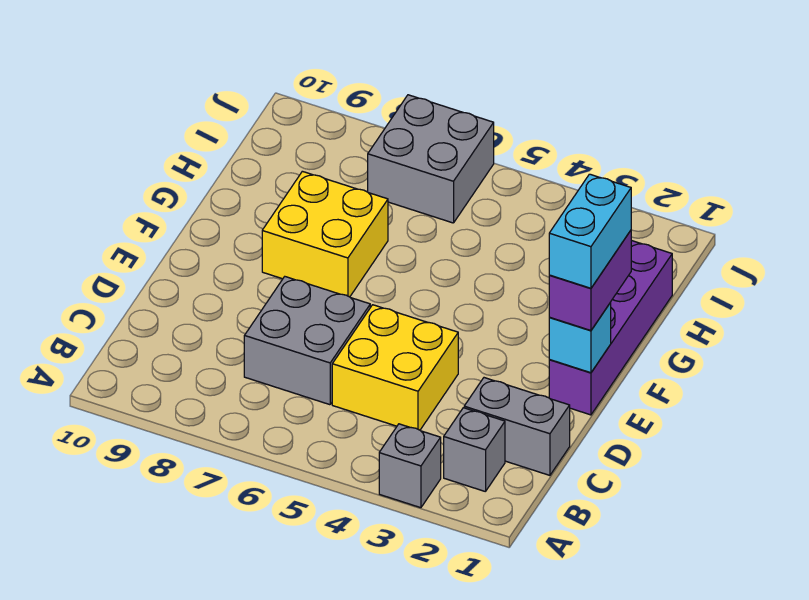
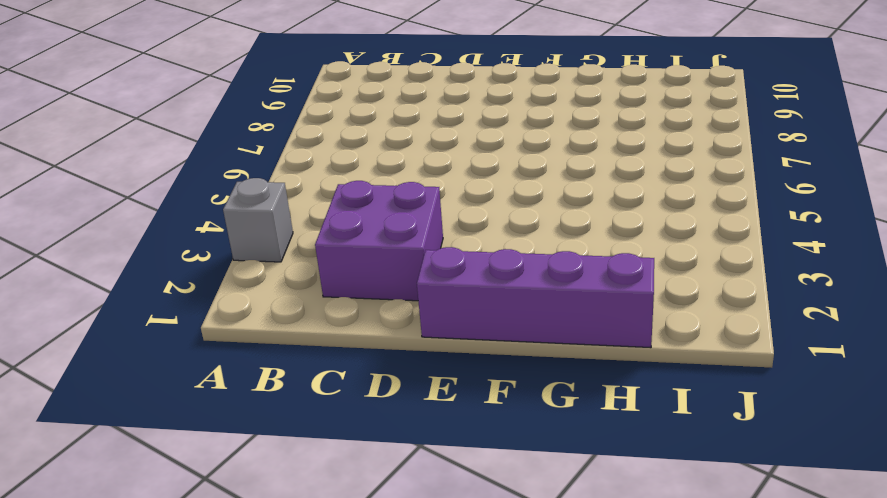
purple 2x2 brick [315,181,443,301] -> grey 1x2 brick [464,378,570,475]
none -> grey 1x1 brick [444,408,505,492]
none -> yellow 2x2 brick [332,305,458,430]

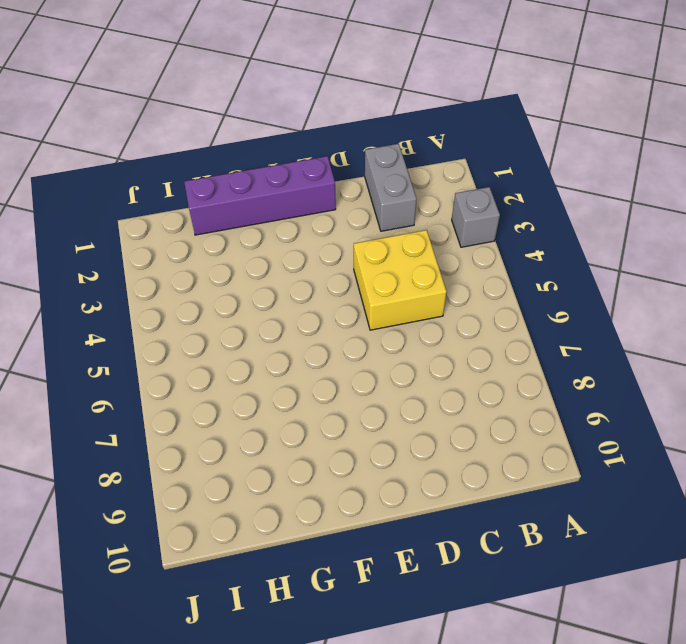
none -> grey 1x1 brick [444,408,505,492]
none -> grey 2x2 brick [244,277,370,405]

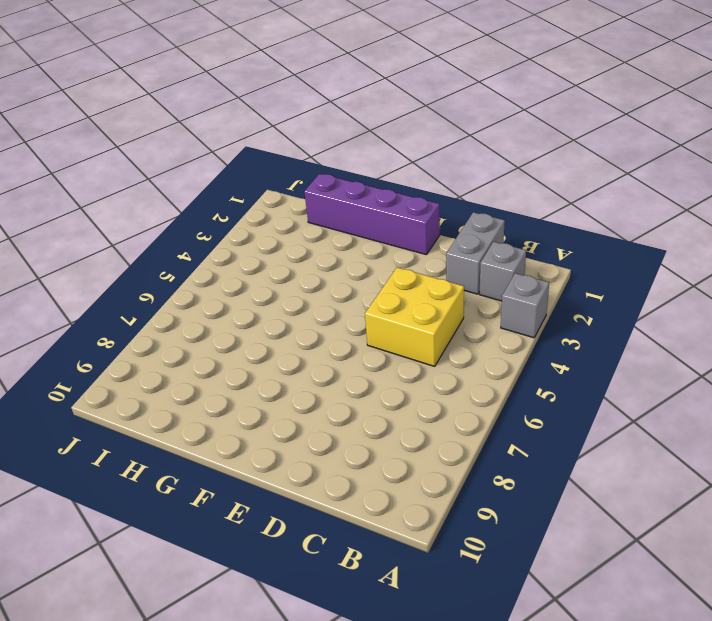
none -> grey 2x2 brick [244,277,370,405]
none -> yellow 2x2 brick [262,171,388,297]

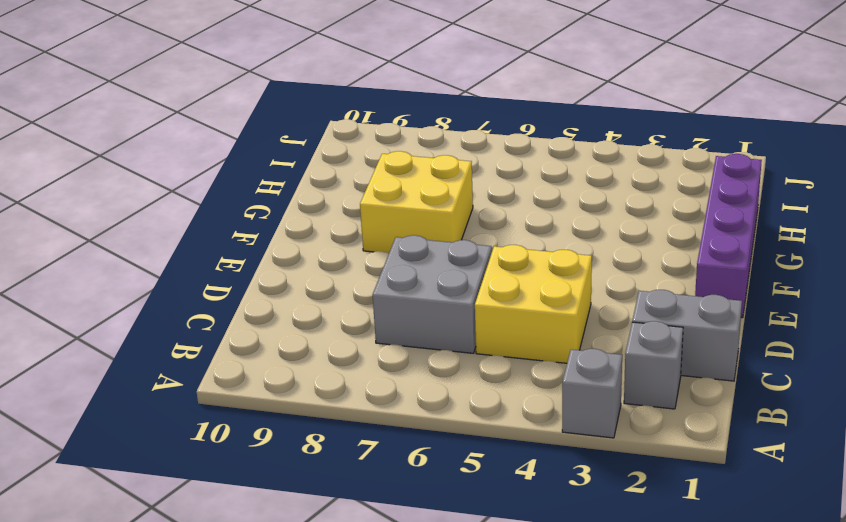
none -> grey 2x2 brick [368,95,494,223]
none -> cyan 1x1 brick [549,303,611,373]

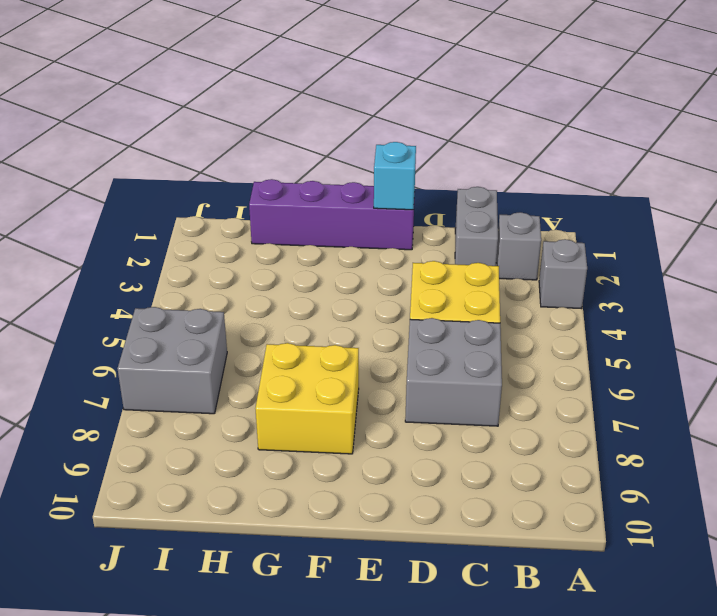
none -> purple 1x2 brick [549,231,631,330]
none -> cyan 1x2 brick [549,174,631,288]

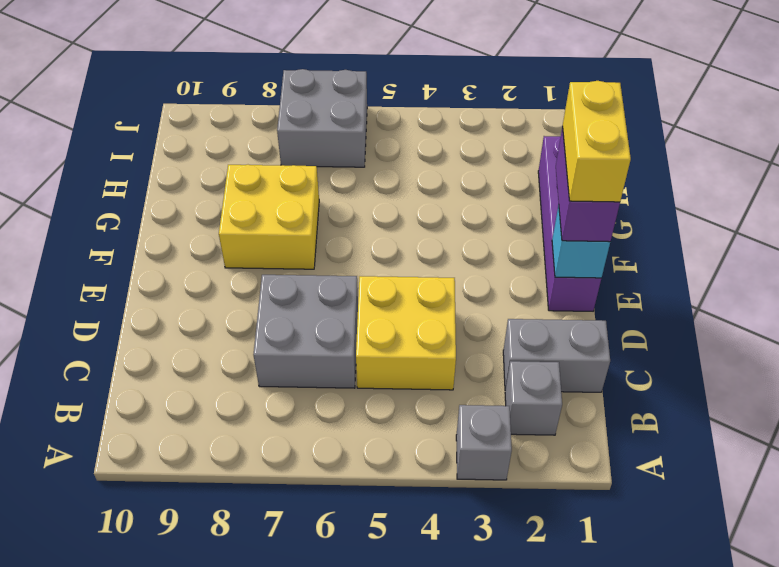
yellow 1x2 brick [562,81,631,202] -> cyan 1x2 brick [549,174,631,288]

